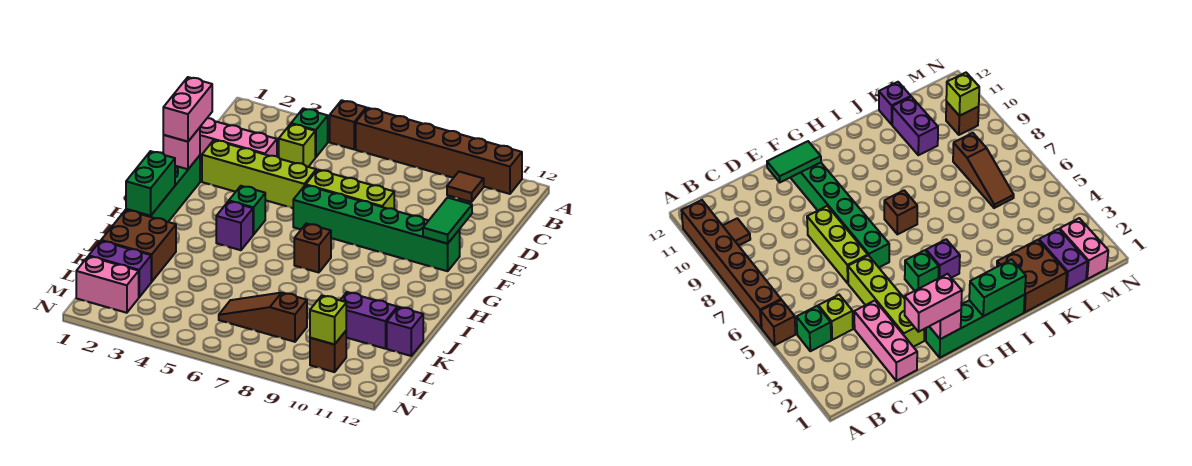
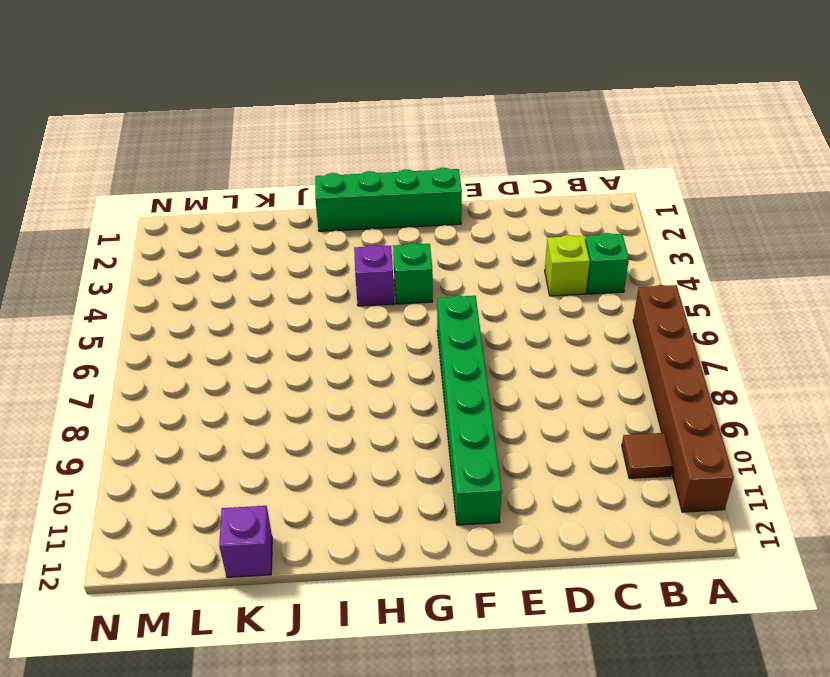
none -> brown 1x1 brick [330,100,366,149]
none -> pink 1x3 brick [200,118,277,163]
none -> lime 1x4 brick [202,140,316,208]

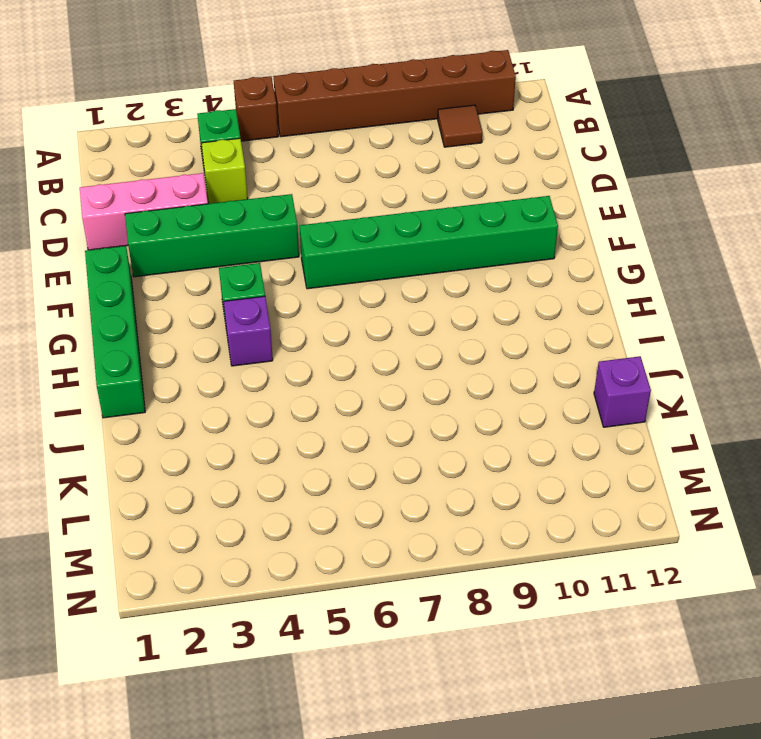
green 1x4 brick [125,194,299,277] -> lime 1x4 brick [202,140,316,208]
none -> lime 1x3 brick [306,170,394,209]
none -> brown 1x1 brick [294,223,331,273]
none -> brown 2x2 brick [101,210,176,282]

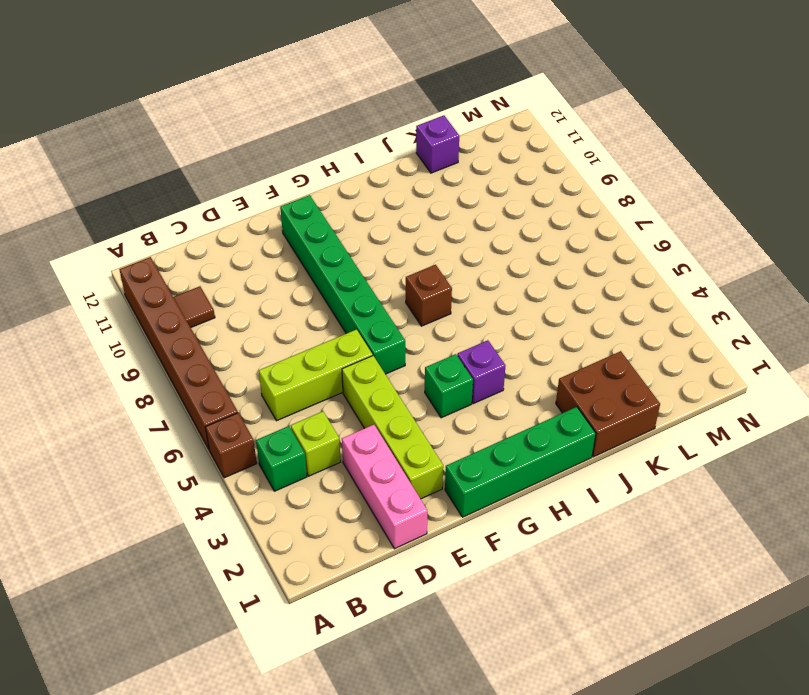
lime 1x3 brick [259,329,373,421] -> lime 1x3 brick turned to [306,170,394,209]
none -> purple 1x2 brick [340,292,397,349]
none -> purple 1x2 brick [89,241,151,297]
none -> brown 1x3 slope [219,293,307,342]

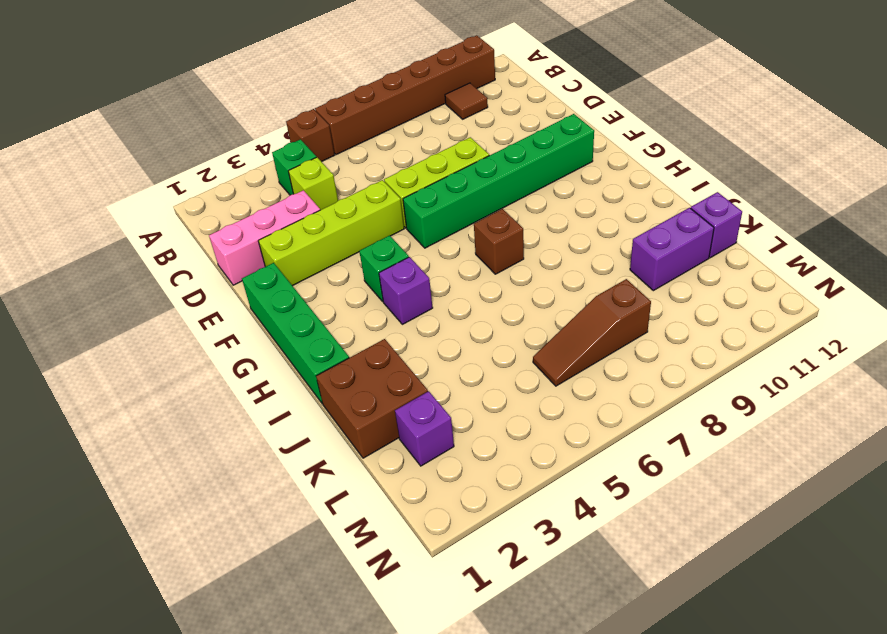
purple 1x1 brick [395,391,454,466] -> purple 1x2 brick [89,241,151,297]
none -> pink 1x2 brick [76,256,139,313]
none -> brown 1x1 brick [310,331,346,372]
none -> green 1x2 tile [423,198,472,244]

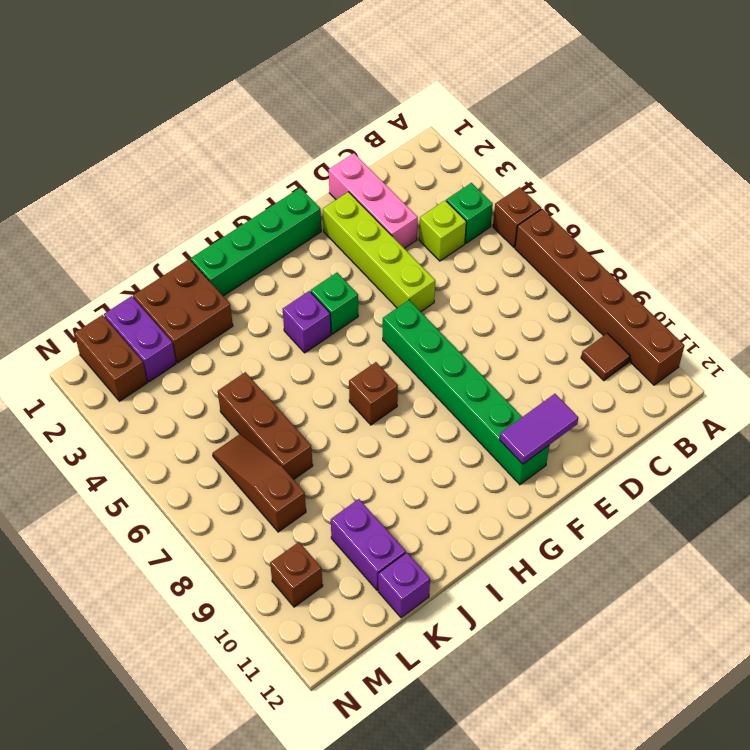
purple 1x2 tile [500,394,578,464] -> green 1x2 tile [423,198,472,244]
brown 1x3 brick [218,372,313,480] -> none
brown 1x2 brick [75,315,147,401] -> pink 1x2 brick [76,256,139,313]
none -> lime 1x3 brick [306,170,394,209]
none -> pink 1x1 brick [163,128,200,169]
none -> green 1x2 brick [126,151,175,216]

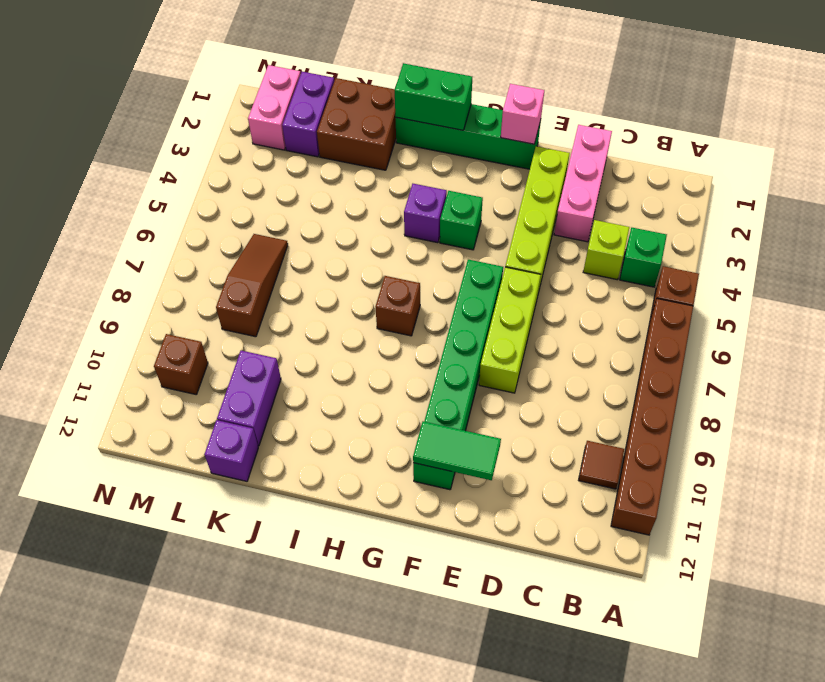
none -> lime 1x1 brick [310,295,346,344]
none -> pink 1x2 brick [163,77,212,142]

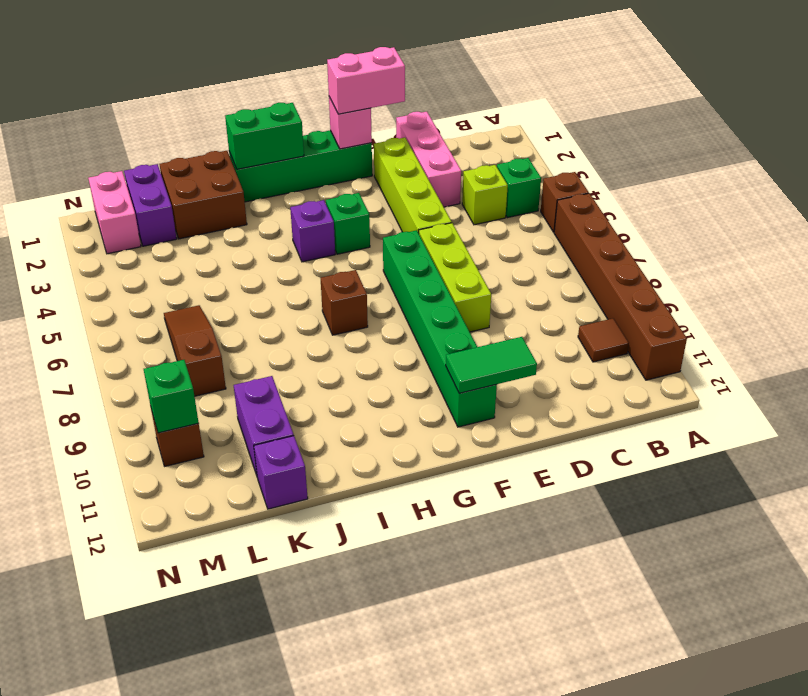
green 1x1 brick [144,360,199,433] -> lime 1x1 brick [310,295,346,344]

